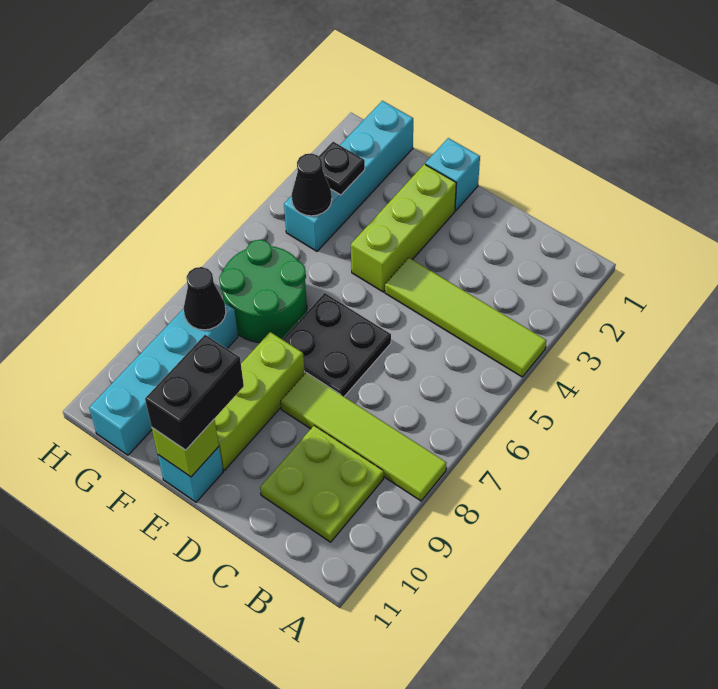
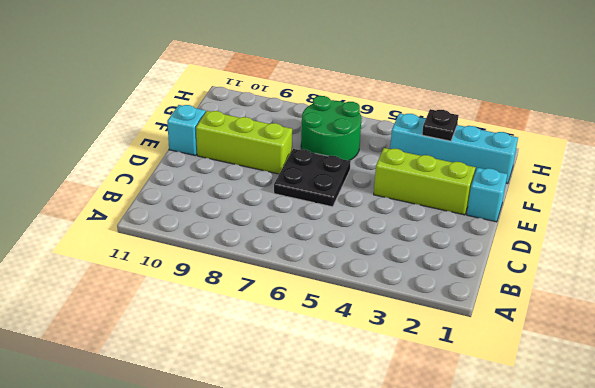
none -> lime 1x4 tile [385,258,546,377]
none -> lime 1x4 tile [281,373,446,501]
none -> lime 2x2 plate [260,426,384,542]

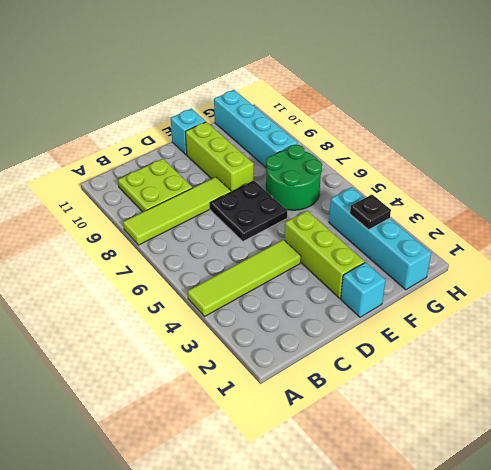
none -> lime 1x1 brick [152,419,219,477]
none -> black 1x1 cone [292,153,332,216]
none -> black 1x1 cone [184,267,226,330]

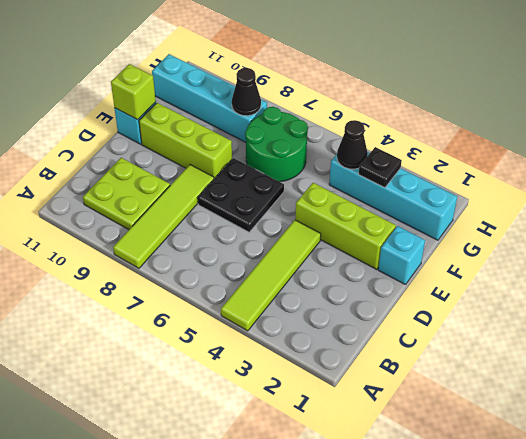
none -> black 1x2 brick [145,335,244,450]

